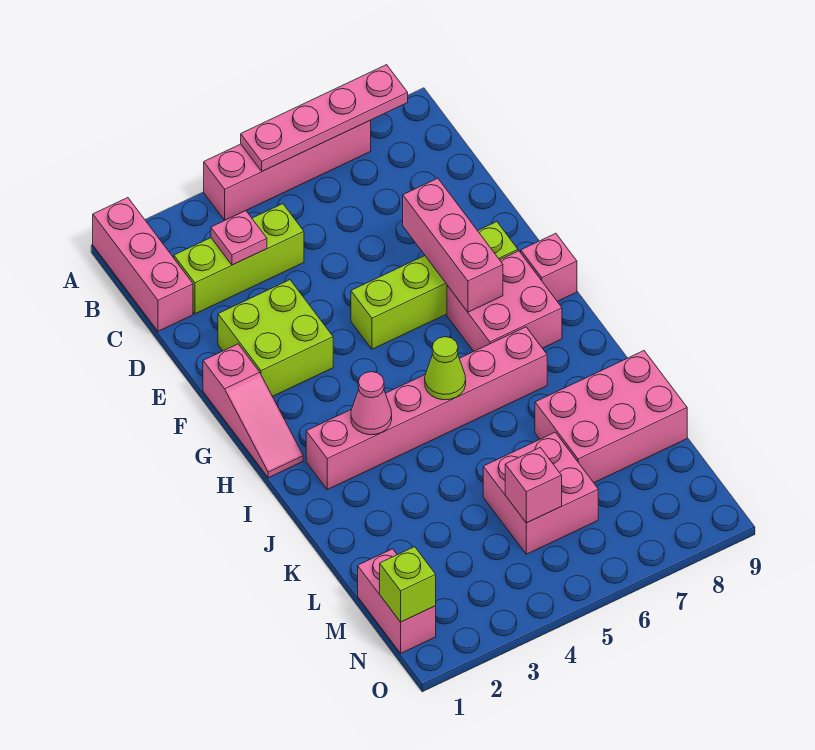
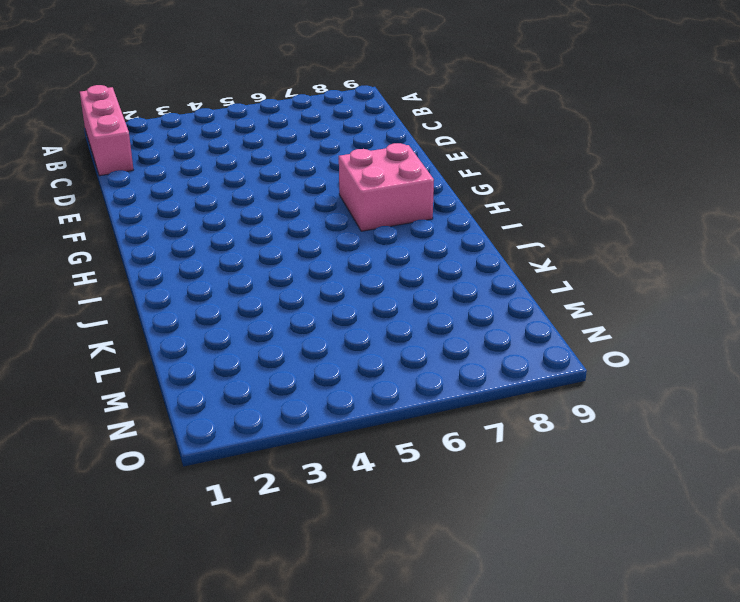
none -> pink 1x4 brick [204,120,371,220]
none -> lime 1x3 brick [174,204,304,314]
none -> lime 2x2 brick [218,280,333,396]

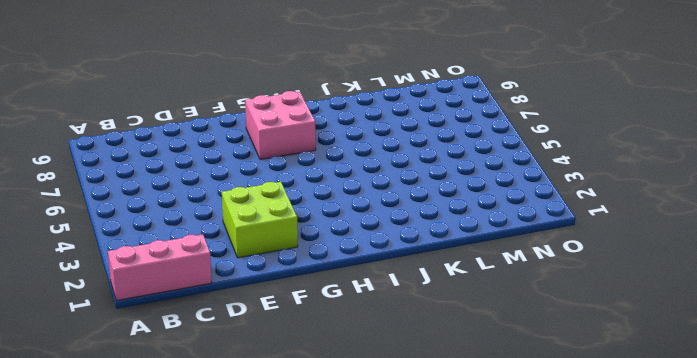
none -> pink 1x4 brick [204,120,371,220]
none -> lime 1x3 brick [174,204,304,314]
none -> pink 1x3 slope [203,344,303,478]

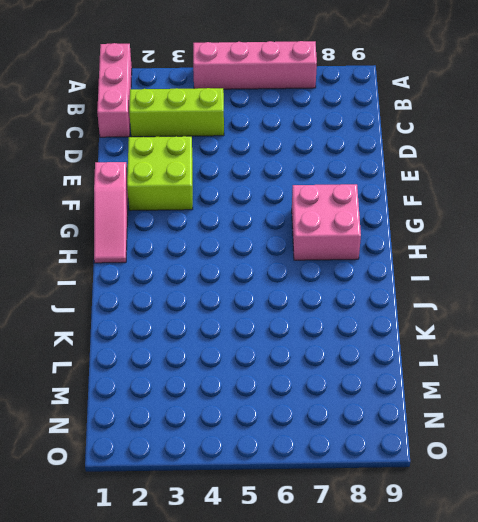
none -> lime 1x4 brick [351,222,518,349]
none -> pink 1x1 brick [521,233,577,302]
none -> pink 1x6 brick [306,327,547,490]

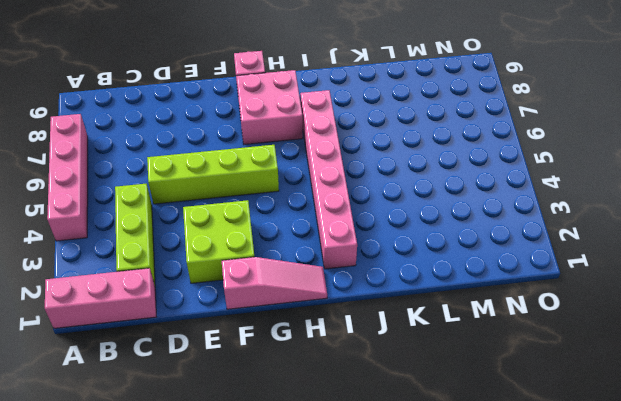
lime 1x4 brick [147,145,279,204] -> lime 1x4 brick turned to [351,222,518,349]
none -> pink 2x3 brick [535,351,687,483]
none -> pink 2x2 brick [483,432,598,554]
none -> pink 1x2 brick [358,549,436,653]

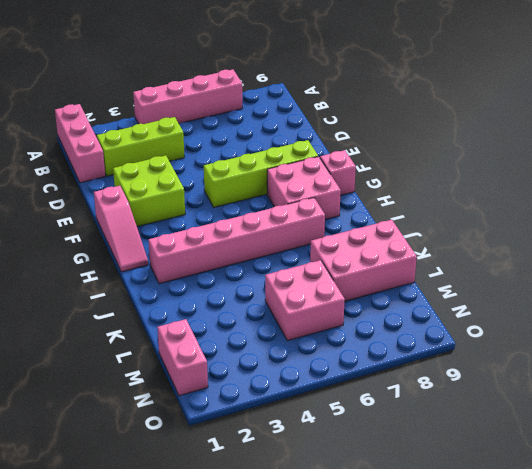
none -> pink 1x4 plate [241,65,408,171]
none -> pink 1x1 plate [211,211,267,265]
none -> pink 1x3 brick [403,178,503,312]

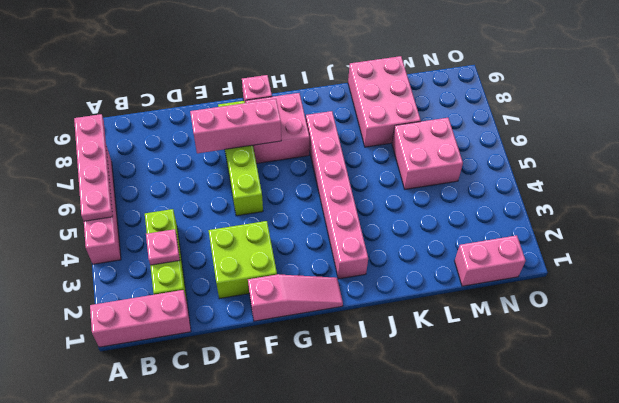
none -> pink 1x1 cone [351,372,392,435]
none -> lime 1x1 cone [425,337,466,400]
none -> pink 1x1 brick [505,447,562,523]

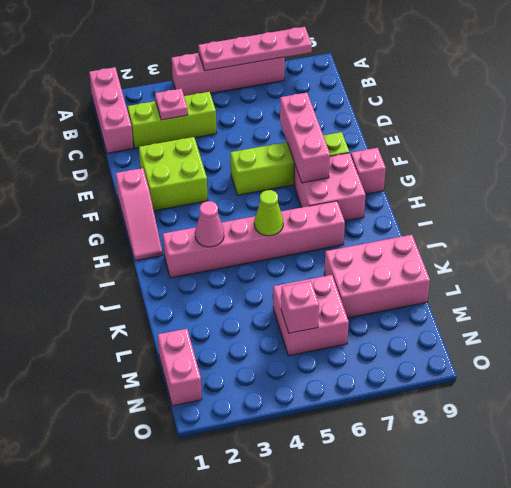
none -> lime 1x1 brick [380,547,436,622]

